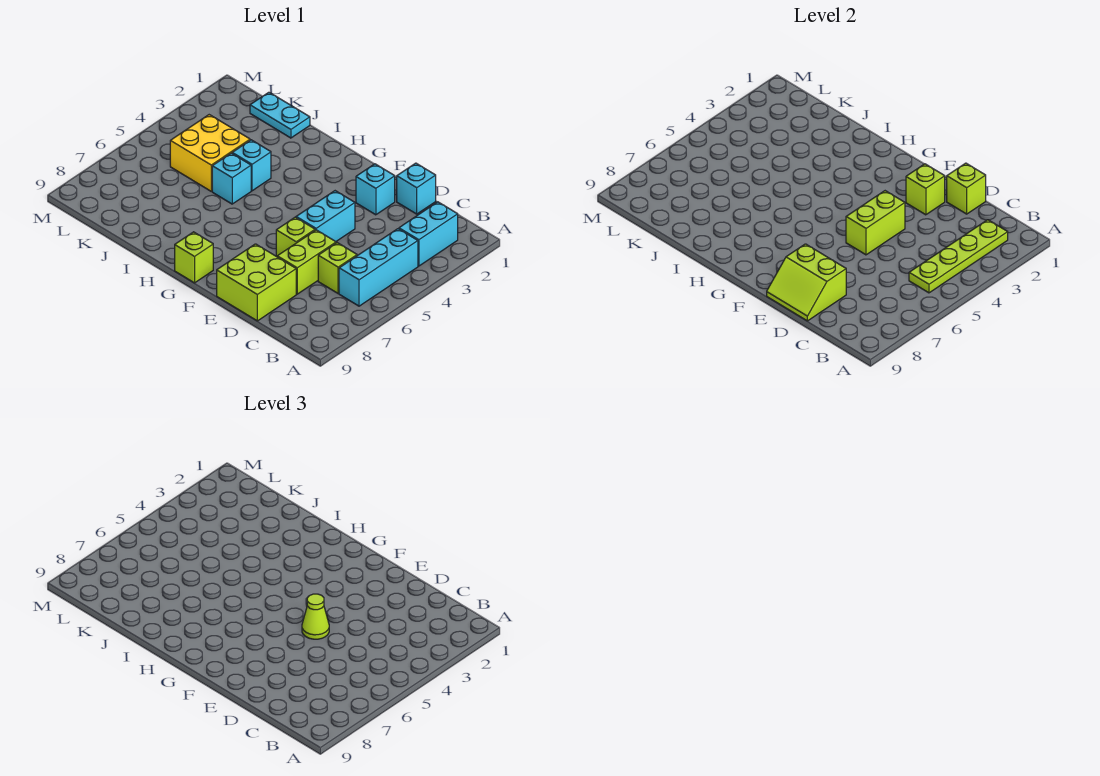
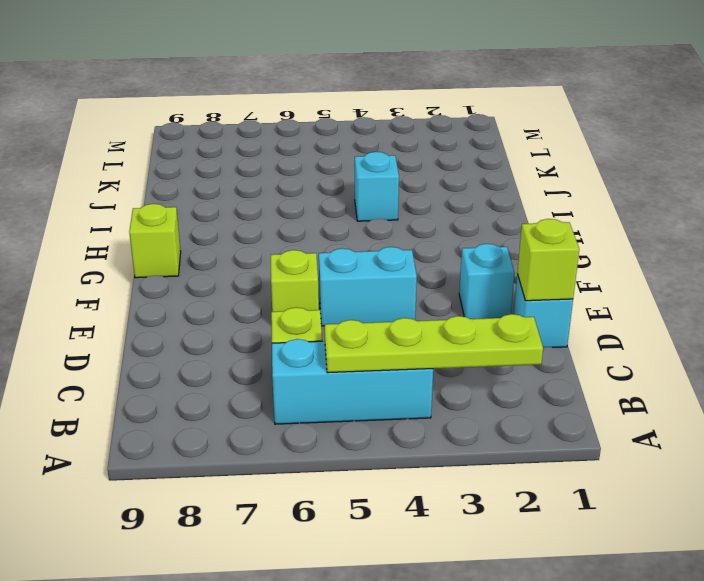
none -> cyan 1x2 brick [399,202,458,266]
none -> lime 1x2 brick [277,230,336,294]
none -> lime 2x2 brick [217,244,296,321]

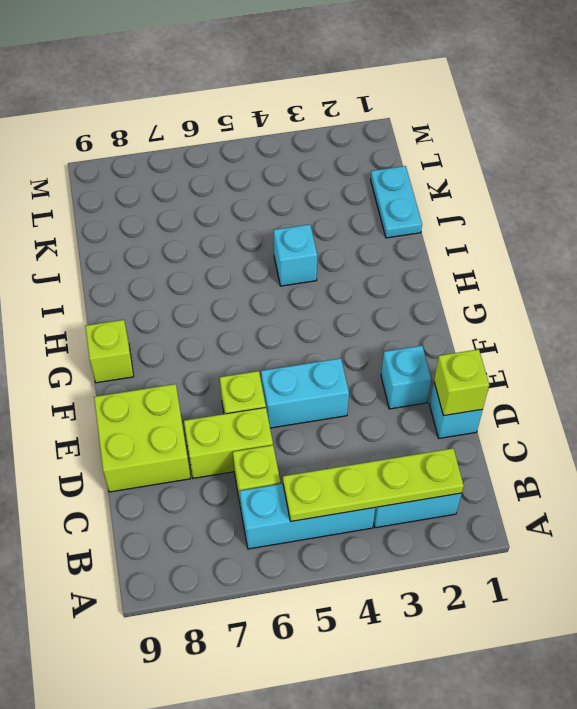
none -> cyan 1x1 brick [212,153,251,204]
none -> yellow 2x2 brick [170,115,250,191]
none -> lime 2x2 slope [767,244,846,321]

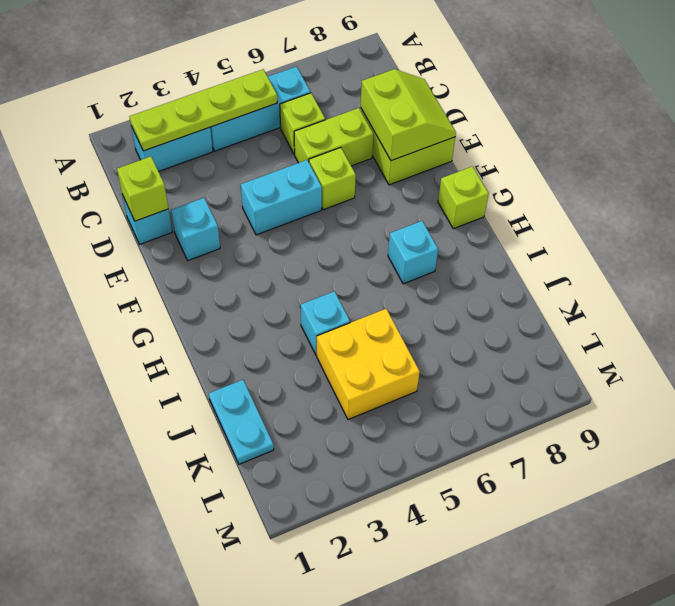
cyan 1x1 brick [388,221,438,284] -> cyan 1x1 brick moved to [212,153,251,204]
none -> lime 1x1 brick [906,164,945,215]
none -> lime 1x2 brick [846,191,905,255]
none -> lime 1x1 cone [302,594,329,639]

